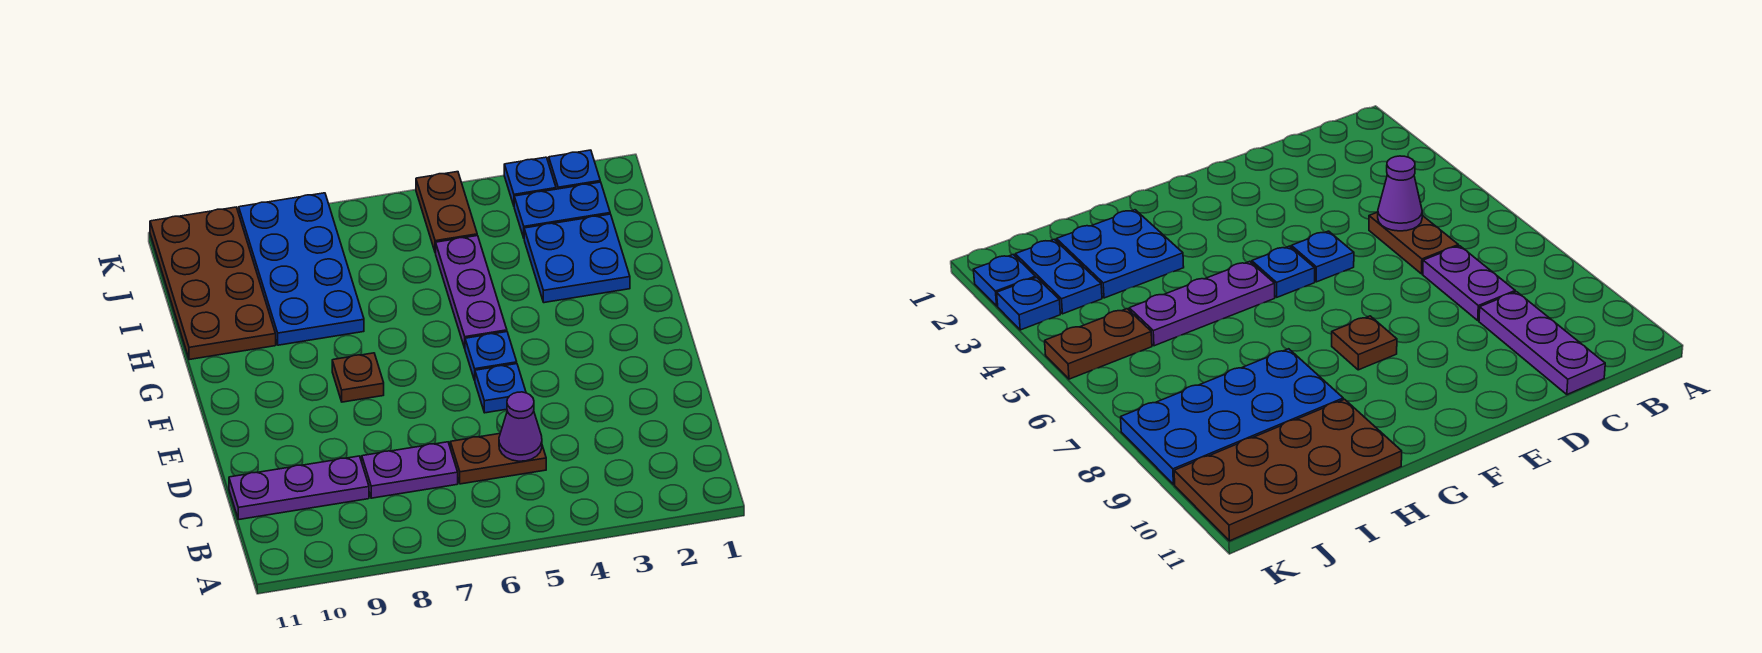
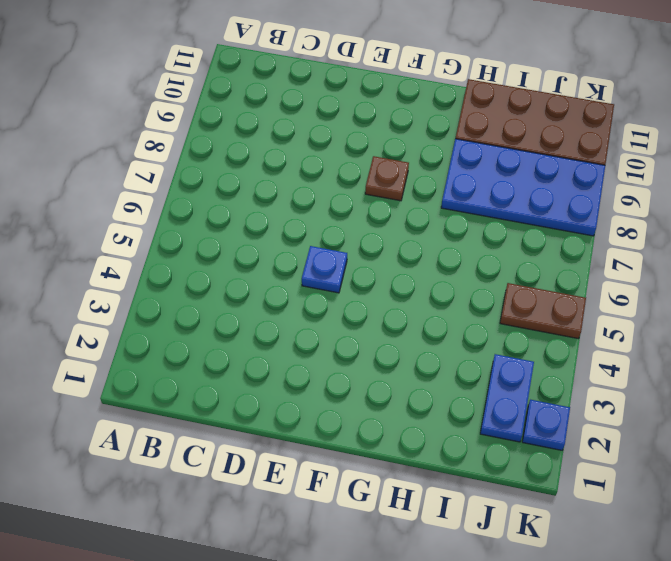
none -> brown 1x2 plate [450,434,546,484]
none -> purple 1x2 plate [362,442,458,498]
none -> purple 1x3 plate [229,456,369,520]

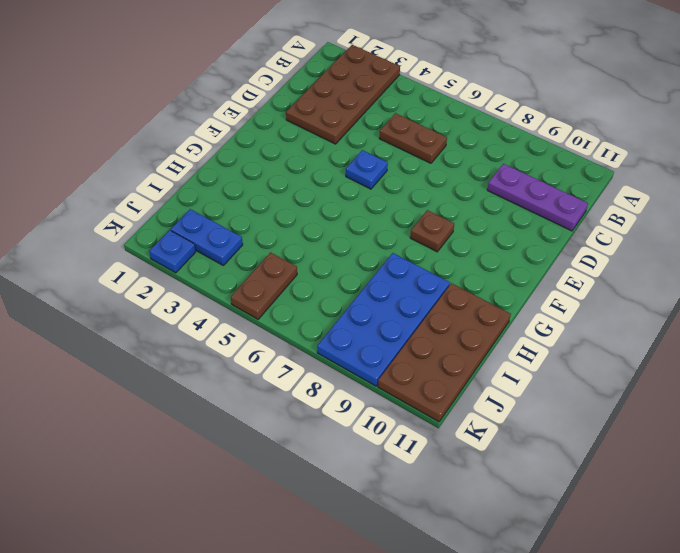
brown 2x4 plate [286,45,400,144] -> none
none -> purple 1x2 plate [362,442,458,498]
none -> blue 1x1 plate [465,332,517,380]
none -> purple 1x3 plate [436,236,507,348]

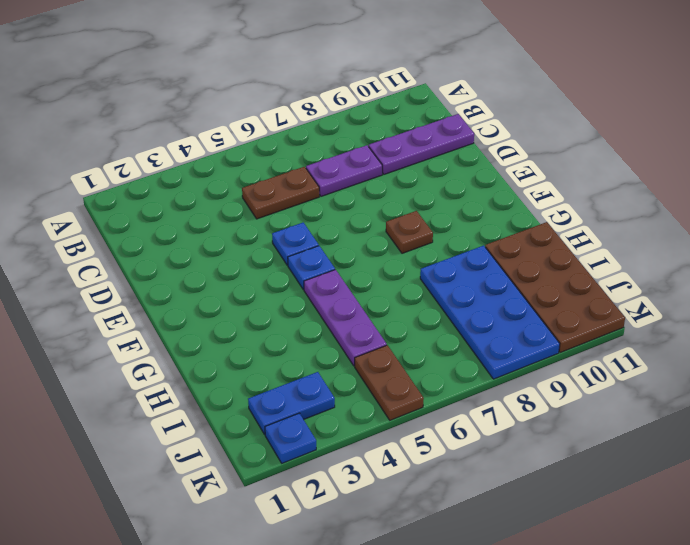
none -> blue 2x2 plate [524,214,630,303]
none -> blue 1x1 plate [504,157,556,205]
none -> purple 1x1 cone [499,392,542,461]

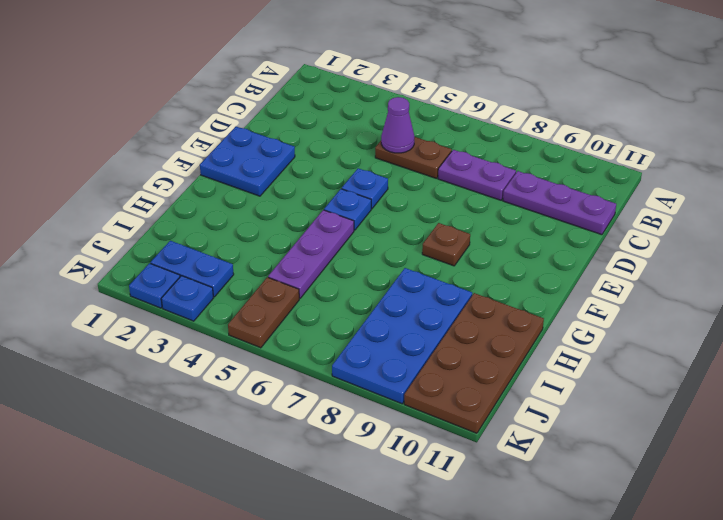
blue 2x2 plate [200,127,295,196] -> blue 2x2 plate moved to [524,214,630,303]

